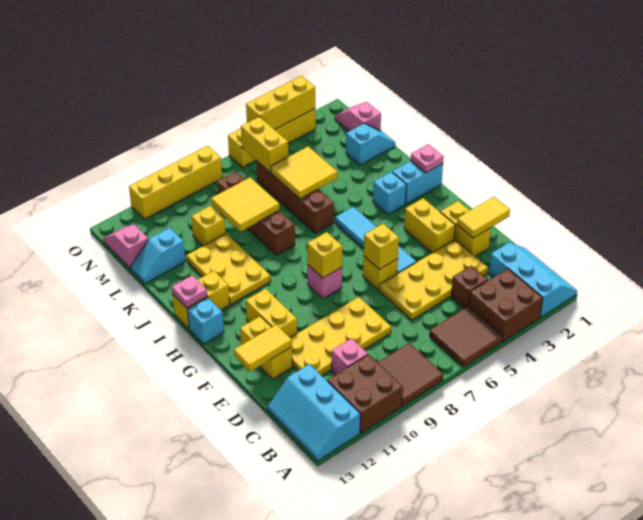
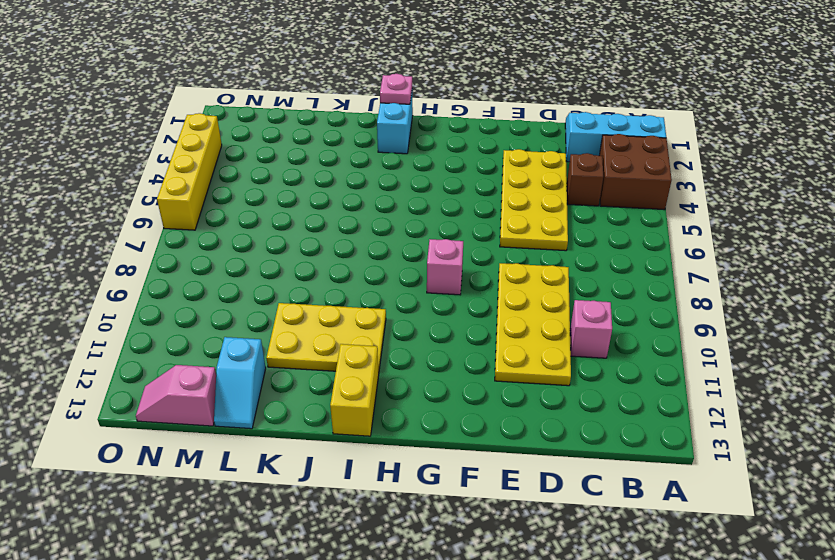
none -> brown 2x2 tile [430,306,503,367]
none -> brown 2x2 tile [378,343,443,406]
none -> brown 2x2 brick [327,354,403,433]
none -> cyan 2x3 slope [268,364,360,461]

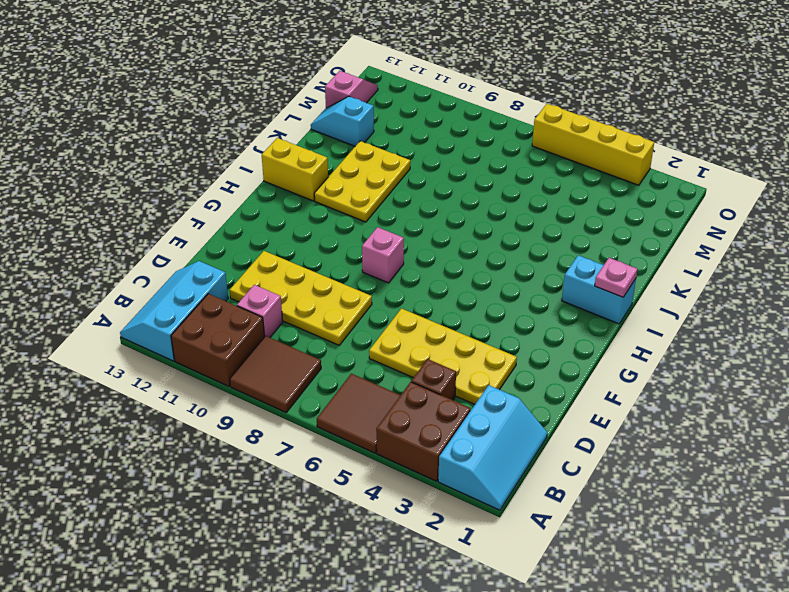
none -> yellow 1x2 brick [440,201,491,257]
none -> yellow 1x2 brick [240,316,292,379]
none -> yellow 1x2 brick [404,198,455,253]
none -> cyan 1x4 tile [335,207,416,274]

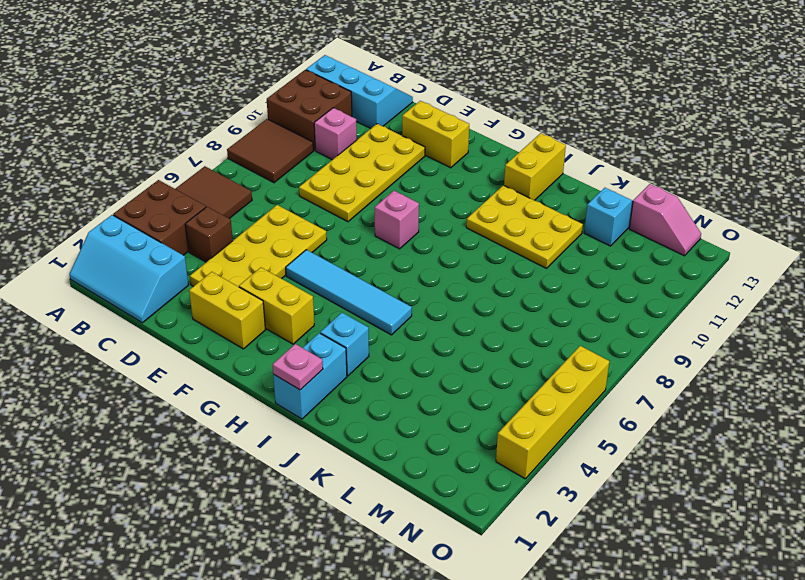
none -> yellow 1x1 brick [363,256,398,290]
none -> yellow 1x2 brick [246,289,297,337]
none -> cyan 1x1 brick [188,298,224,344]
none -> brown 1x4 brick [256,160,334,233]

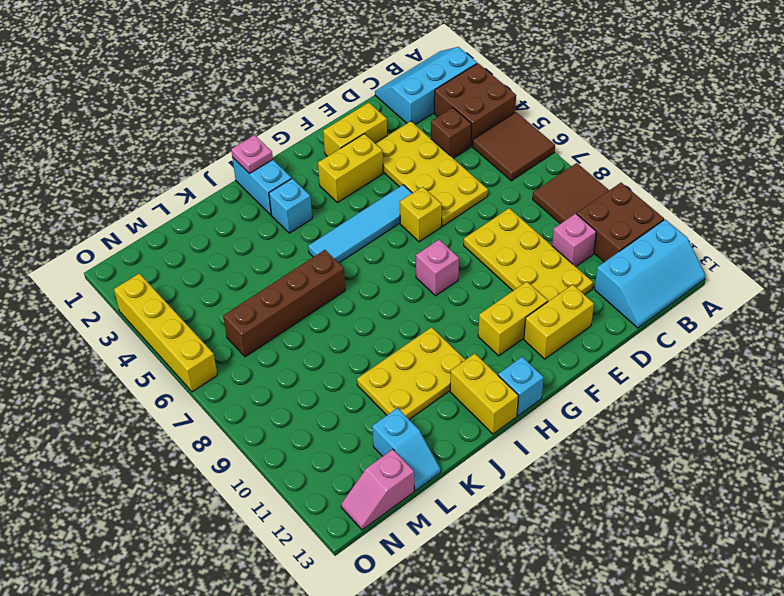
none -> brown 1x4 brick [217,171,295,255]
none -> cyan 1x2 slope [346,124,395,165]
none -> yellow 1x1 brick [191,206,226,246]
none -> pink 1x2 slope [335,102,381,131]

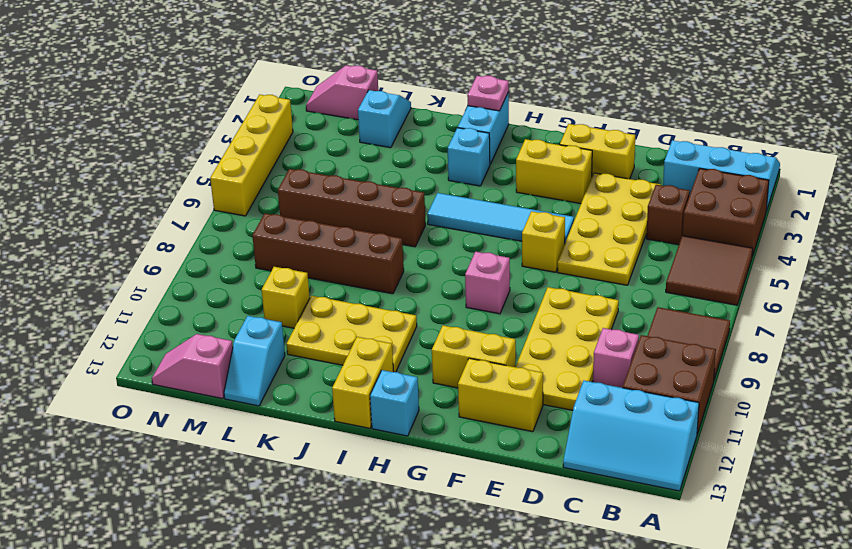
none -> yellow 1x4 brick [129,146,222,219]
none -> yellow 1x2 tile [457,197,510,238]
none -> yellow 1x2 tile [234,325,292,372]
none -> yellow 1x1 brick [364,224,399,269]

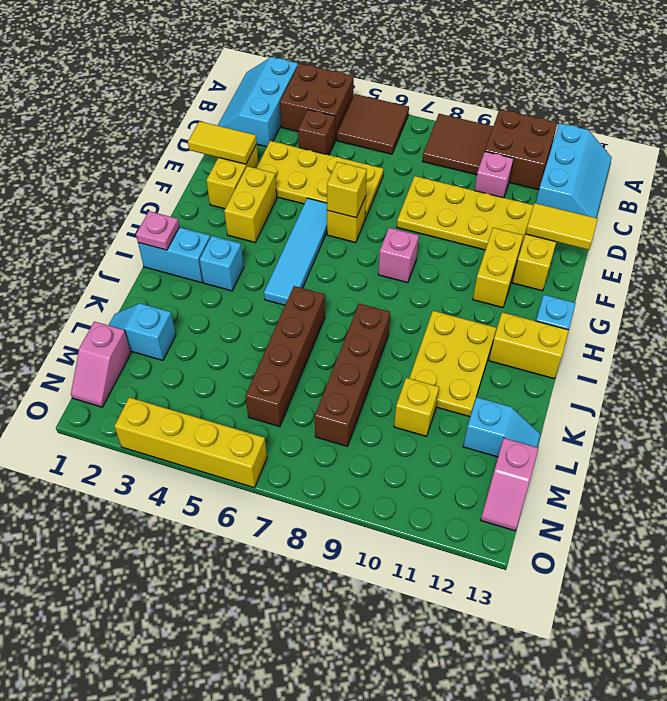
none -> yellow 1x4 brick [129,146,222,219]
none -> yellow 1x1 brick [307,232,342,278]
none -> pink 1x1 plate [172,276,207,308]
none -> yellow 2x2 tile [271,146,338,199]

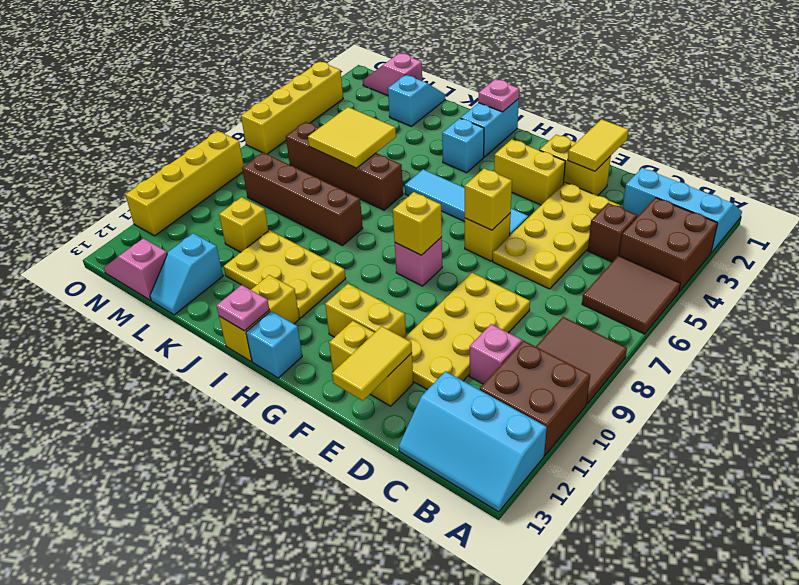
none -> yellow 2x2 tile [211,177,279,232]
none -> yellow 1x2 brick [241,117,288,172]
none -> yellow 1x3 brick [246,76,315,129]

